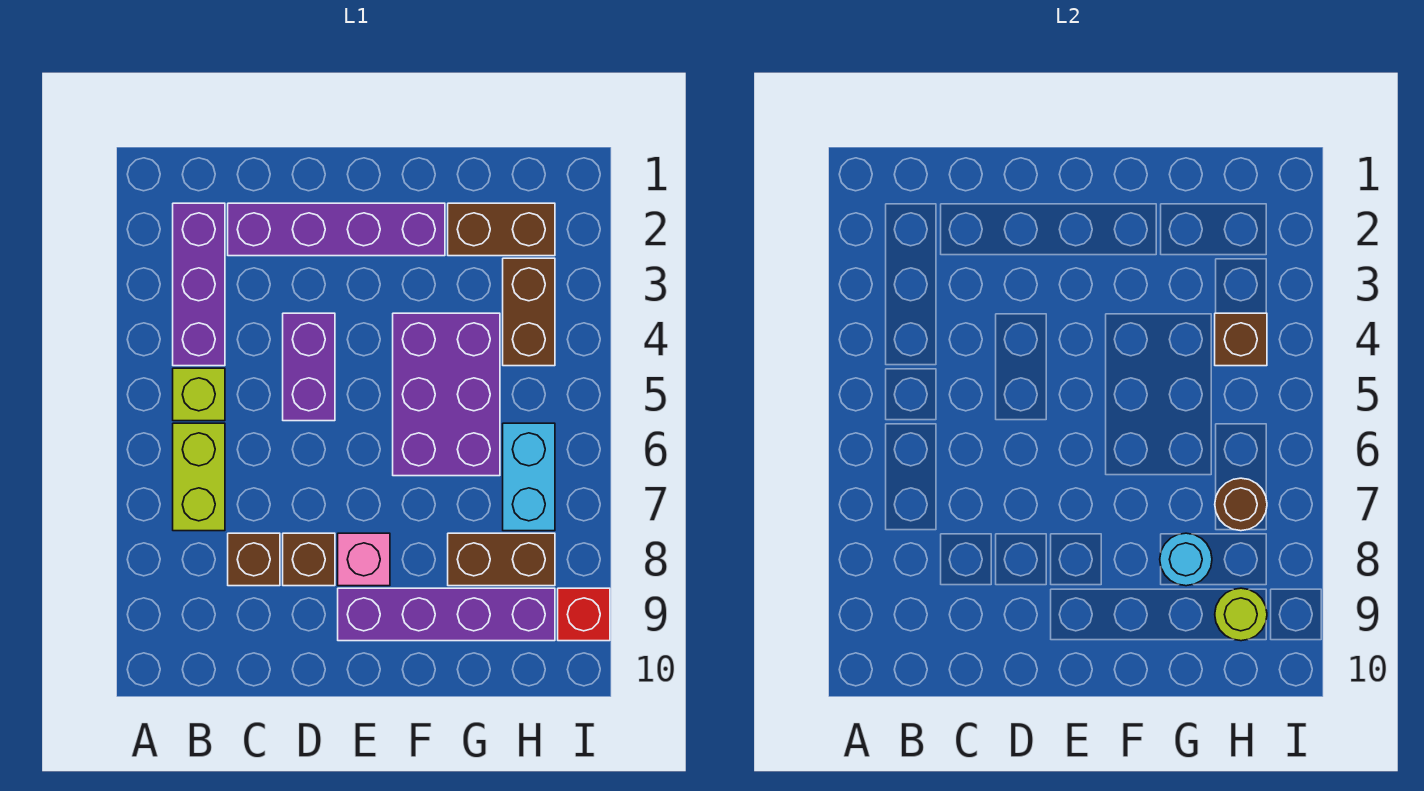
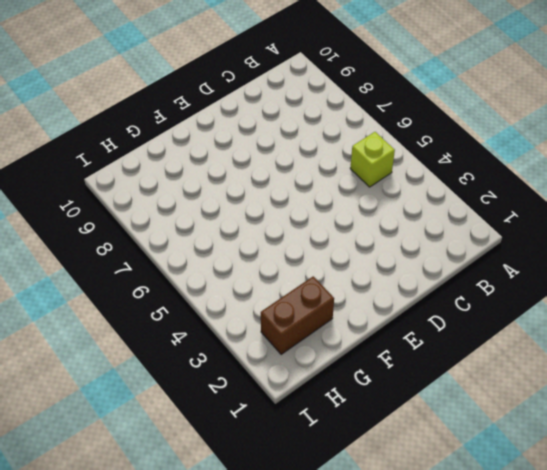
none -> purple 1x3 brick [173,203,225,366]
none -> lime 1x2 brick [173,423,225,531]
none -> purple 1x4 brick [228,203,445,256]

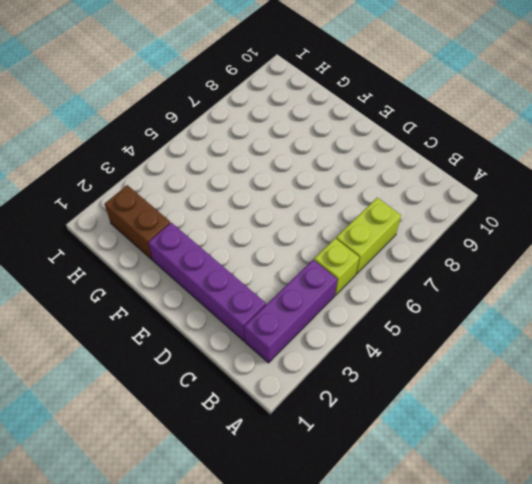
none -> brown 1x1 brick [228,533,280,586]
none -> purple 1x2 brick [283,313,335,421]
none -> brown 1x1 brick [283,533,335,586]

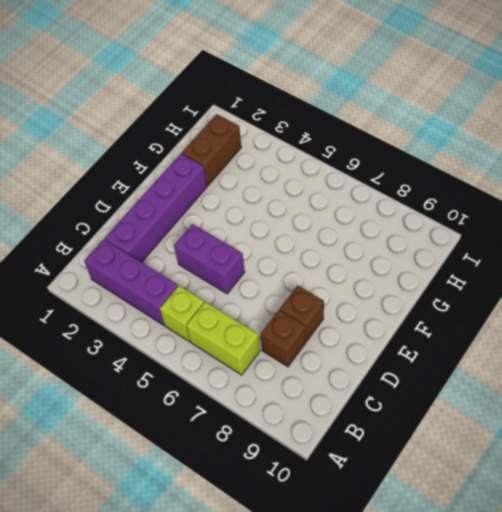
none -> pink 1x1 brick [338,533,390,586]
none -> purple 1x4 brick [338,588,555,641]
none -> purple 2x3 brick [393,313,500,476]

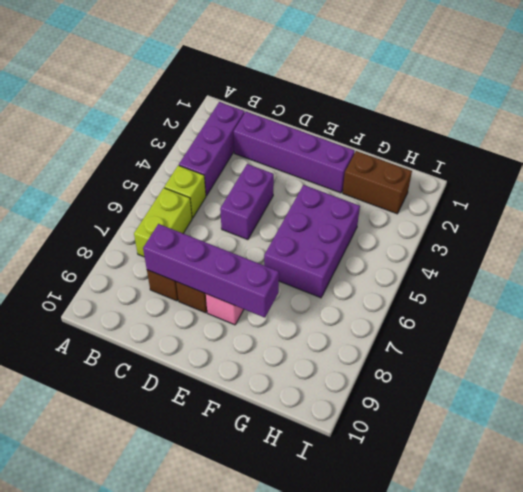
purple 1x4 brick [143,224,279,318] -> purple 1x4 brick moved to [338,588,555,641]
none -> brown 1x2 brick [448,533,555,586]
none -> brown 1x2 brick [503,258,555,366]
none -> cyan 1x2 brick [503,423,555,531]

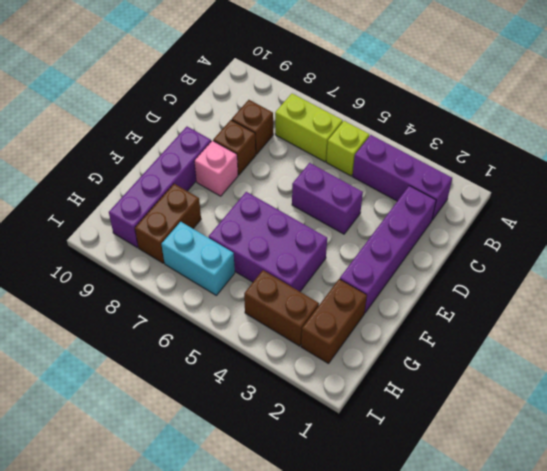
none -> red 1x1 brick [558,588,610,641]
none -> cyan 1x1 round brick [1160,533,1212,586]
none -> brown 1x1 brick [1215,313,1267,366]

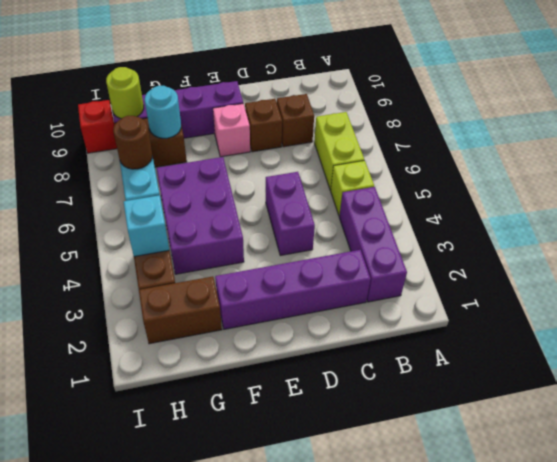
cyan 1x1 brick [124,195,169,257] -> brown 1x1 brick [1215,313,1267,366]

